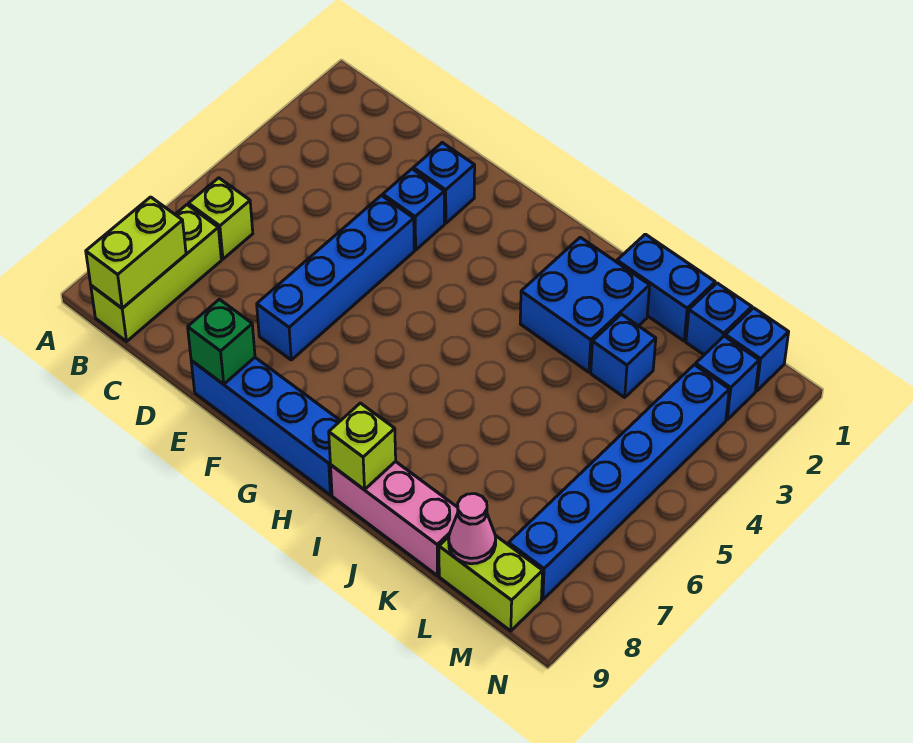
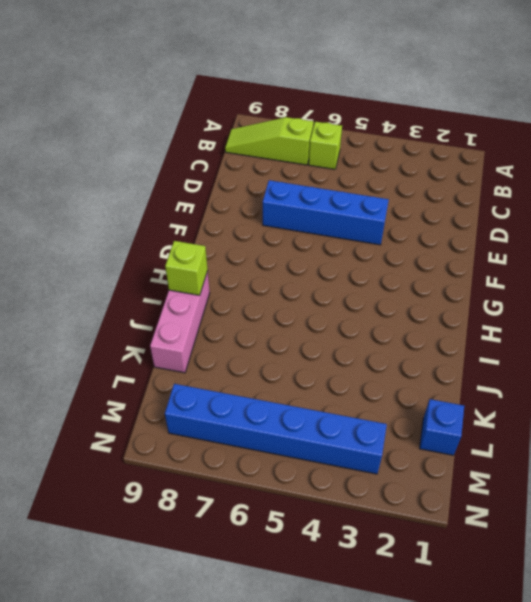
lime 1x3 slope [225,117,314,165] -> lime 1x3 brick [91,205,221,341]
none -> blue 1x1 brick [413,143,475,223]
none -> blue 1x1 brick [383,169,444,250]
none -> blue 1x4 brick [191,358,340,495]

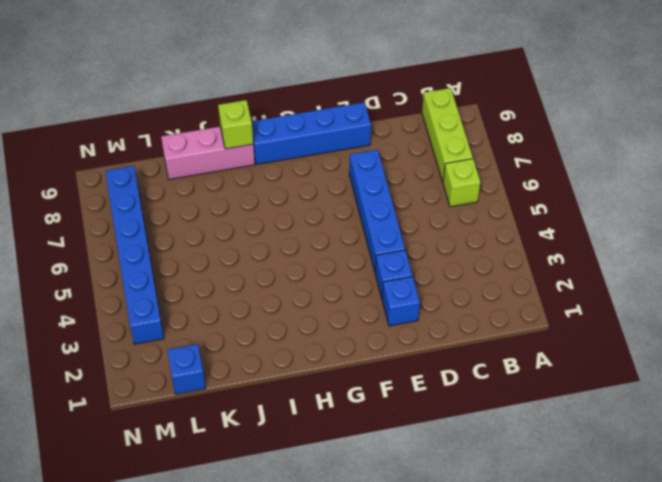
none -> blue 2x2 brick [520,237,650,372]
none -> blue 1x2 brick [617,234,715,341]
none -> blue 1x1 brick [591,314,656,397]

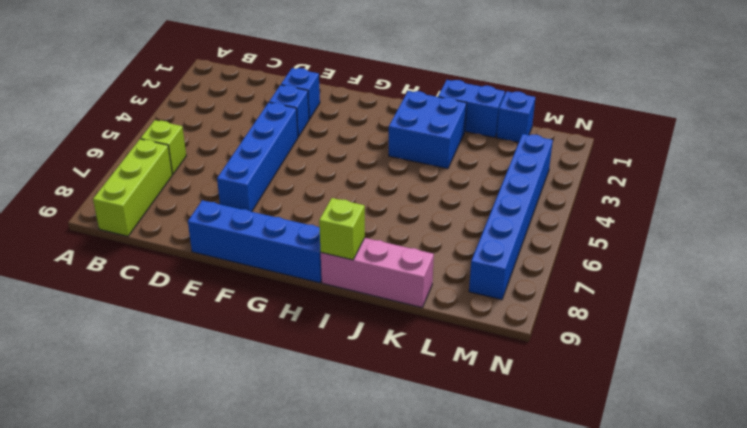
none -> blue 1x1 brick [591,314,656,397]
none -> lime 1x2 brick [439,535,543,631]
none -> blue 1x1 brick [725,308,789,391]

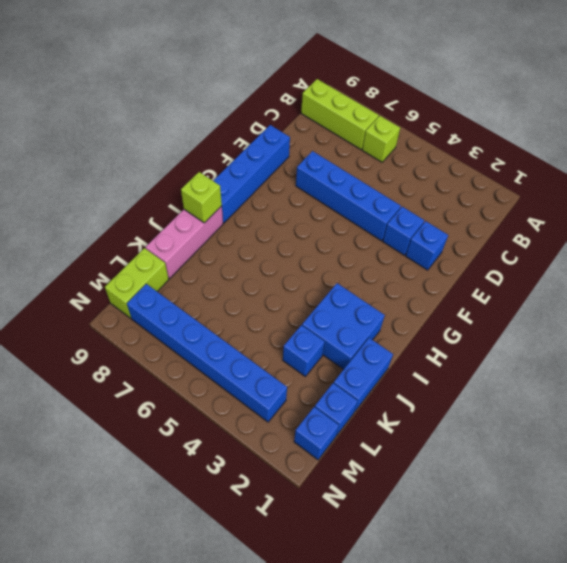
none -> blue 1x1 brick [696,336,759,420]
none -> lime 1x2 brick [86,197,186,308]
none -> green 1x1 brick [188,299,255,384]

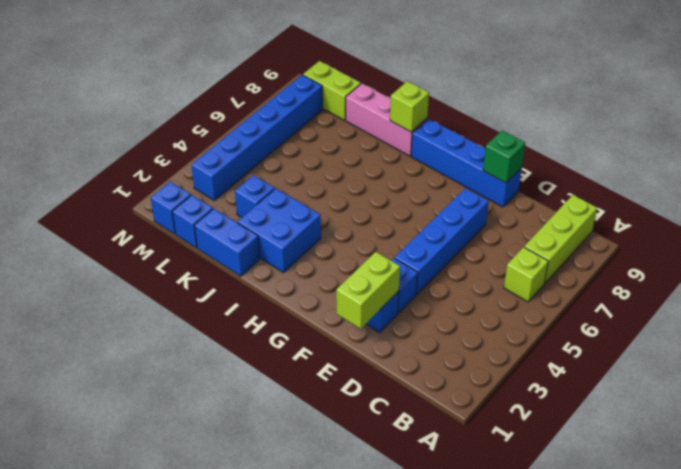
lime 1x2 brick [336,252,400,329] -> lime 1x2 brick moved to [86,197,186,308]
none -> blue 1x1 brick [696,336,759,420]
none -> pink 1x1 cone [449,494,496,564]

